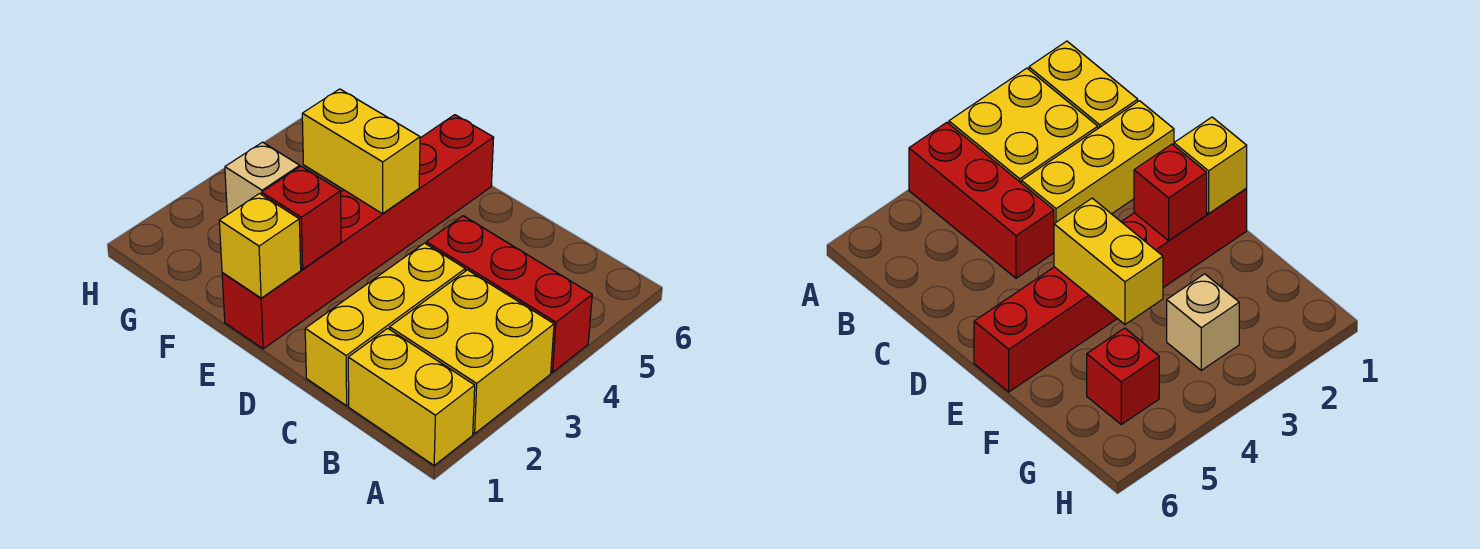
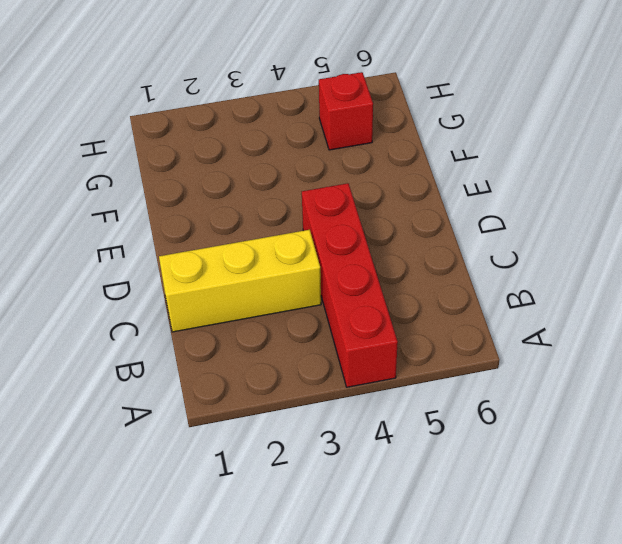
red 1x4 brick [302,183,398,387] -> red 1x3 brick [426,216,592,372]
none -> yellow 1x2 brick [348,328,475,465]
none -> yellow 2x2 brick [390,270,554,434]

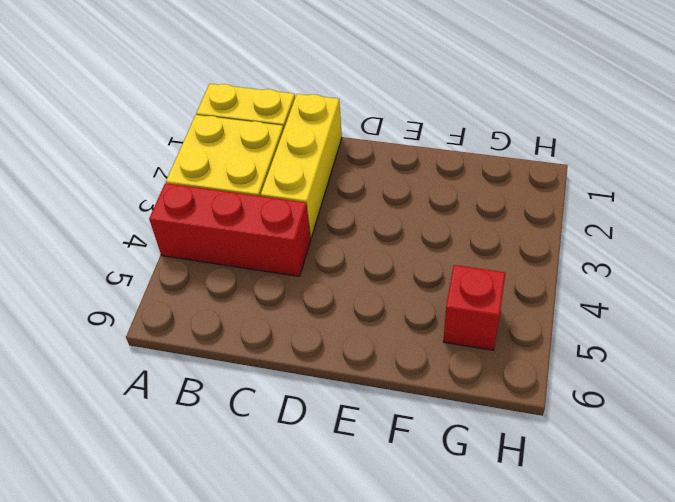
none -> red 1x6 brick [222,115,494,349]
none -> tan 1x1 brick [225,142,300,215]

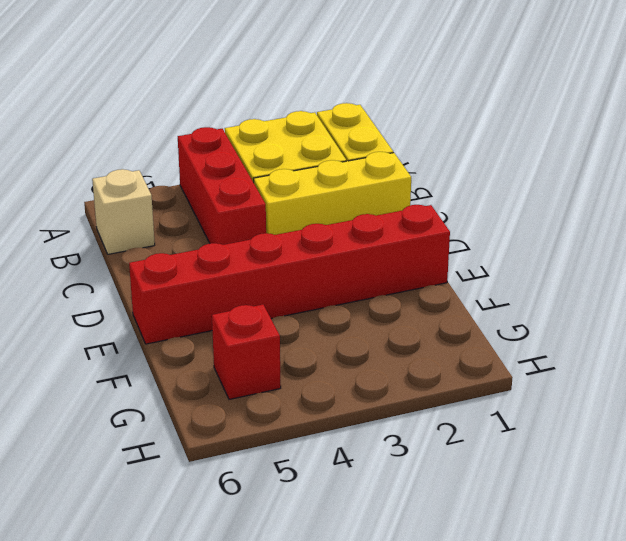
tan 1x1 brick [92,169,155,254] -> tan 1x1 brick moved to [225,142,300,215]
none -> yellow 1x1 brick [219,194,301,298]
none -> red 1x1 brick [262,166,341,269]

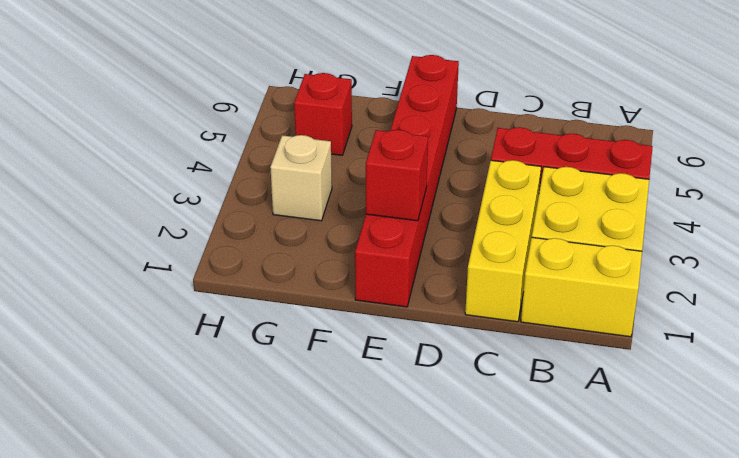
none -> yellow 1x1 brick [219,194,301,298]
none -> yellow 1x2 brick [302,89,420,214]

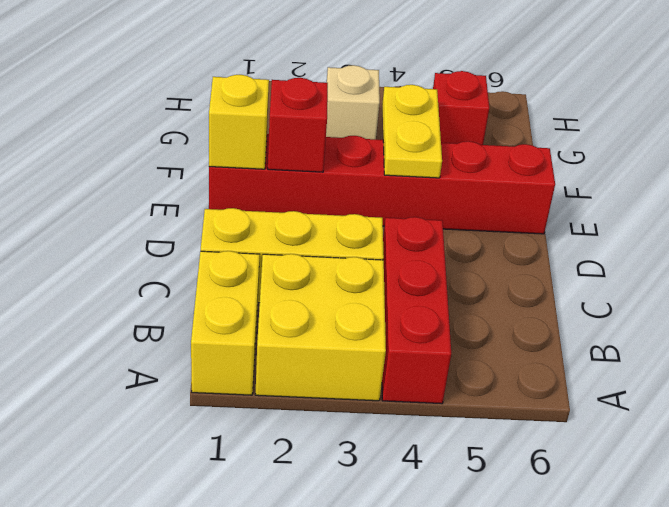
yellow 1x2 plate [382,85,442,178] -> yellow 1x2 brick [302,89,420,214]

